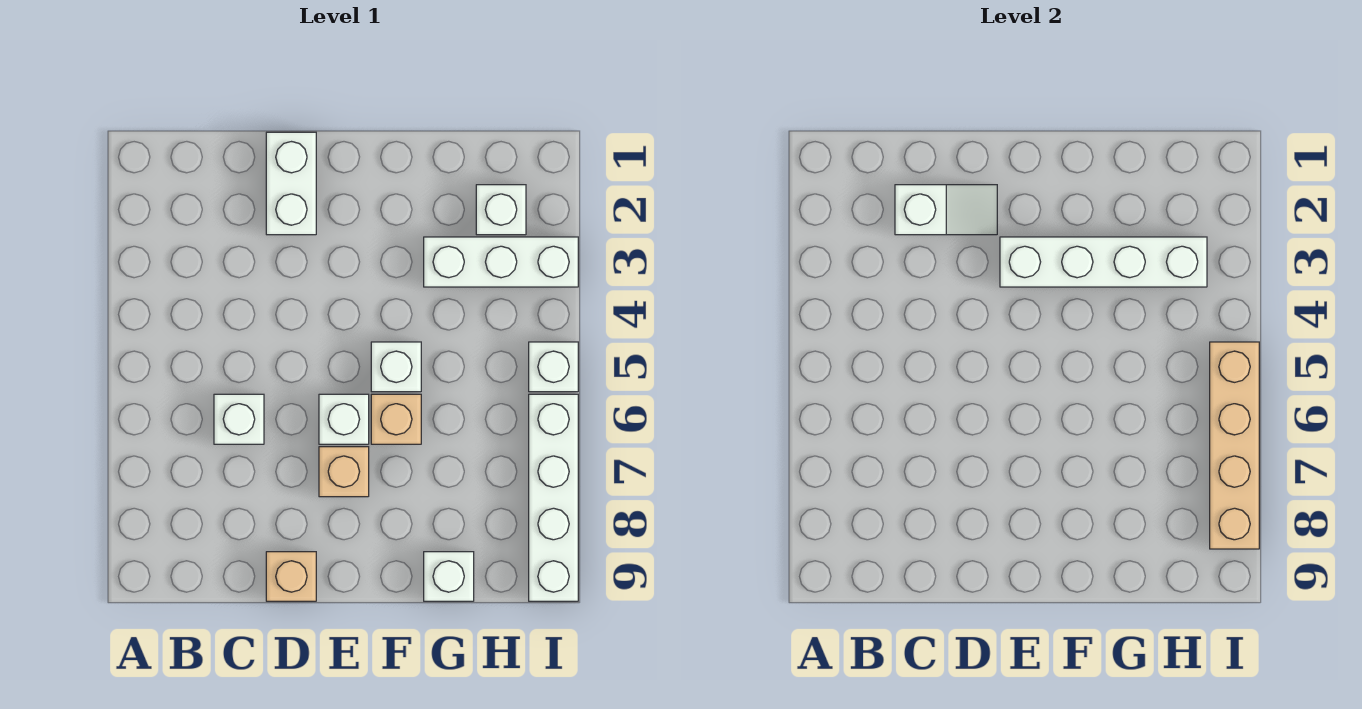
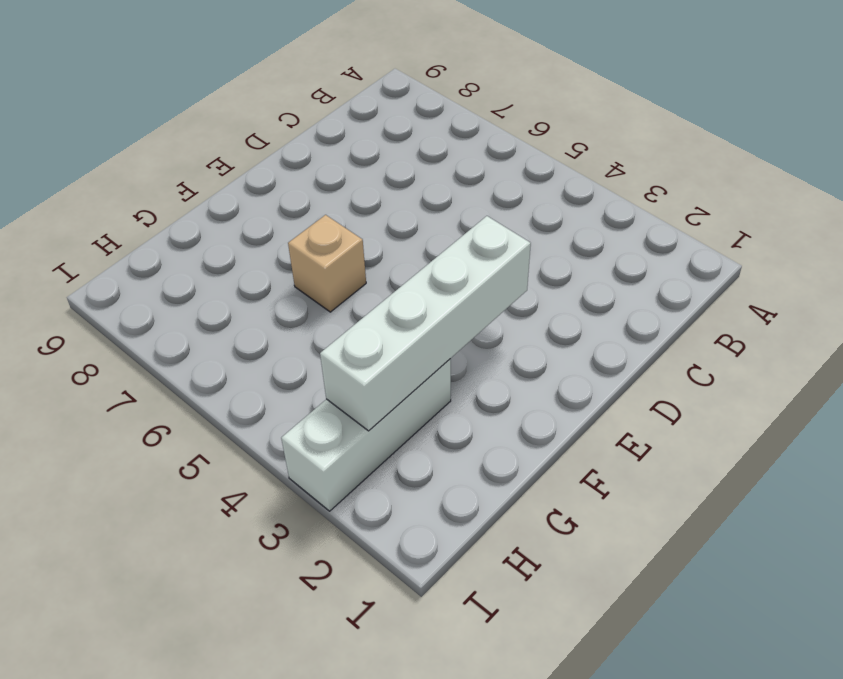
none -> white 1x1 brick [214,394,264,444]
none -> white 1x2 brick [266,132,316,235]
none -> tan 1x1 brick [266,552,316,601]

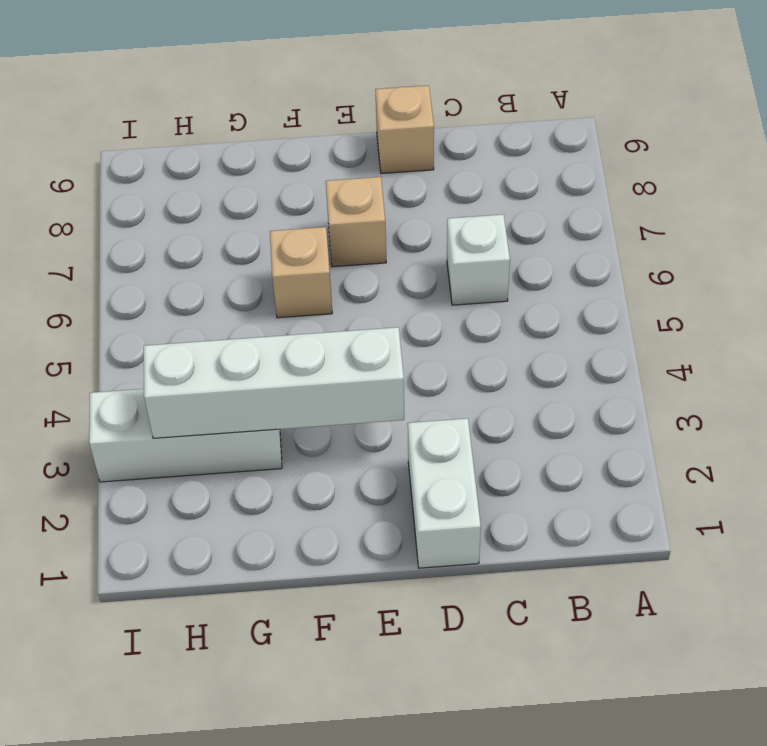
none -> white 1x1 brick [319,394,369,444]
none -> white 1x1 brick [371,342,421,392]
none -> white 1x1 brick [424,552,474,601]

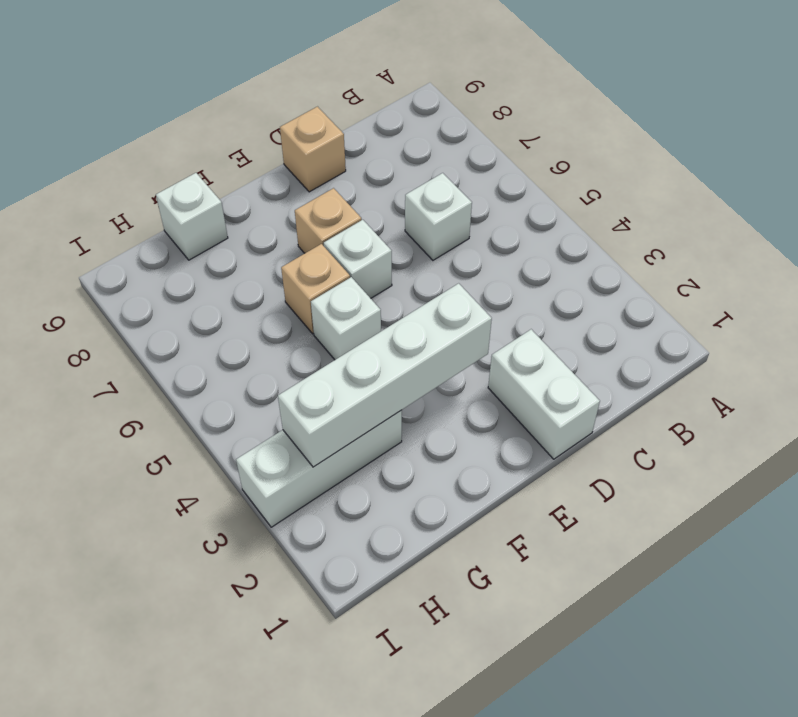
none -> white 1x1 brick [476,185,526,235]
none -> white 1x1 brick [529,342,578,392]
none -> white 1x4 brick [529,394,578,601]

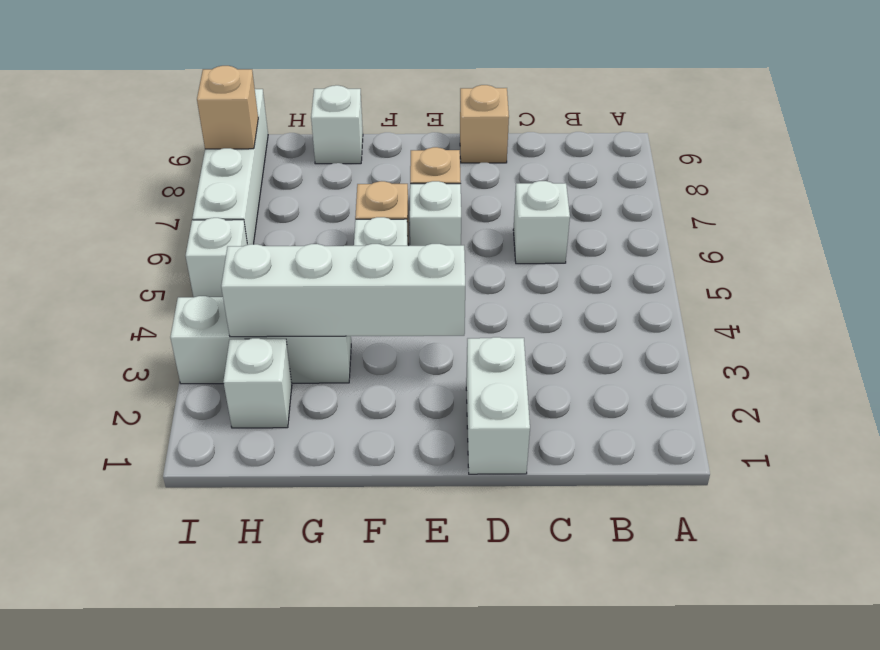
tan 1x1 brick [197,66,258,149] -> tan 1x4 brick [1210,342,1259,549]
none -> white 1x2 slope [895,185,997,235]

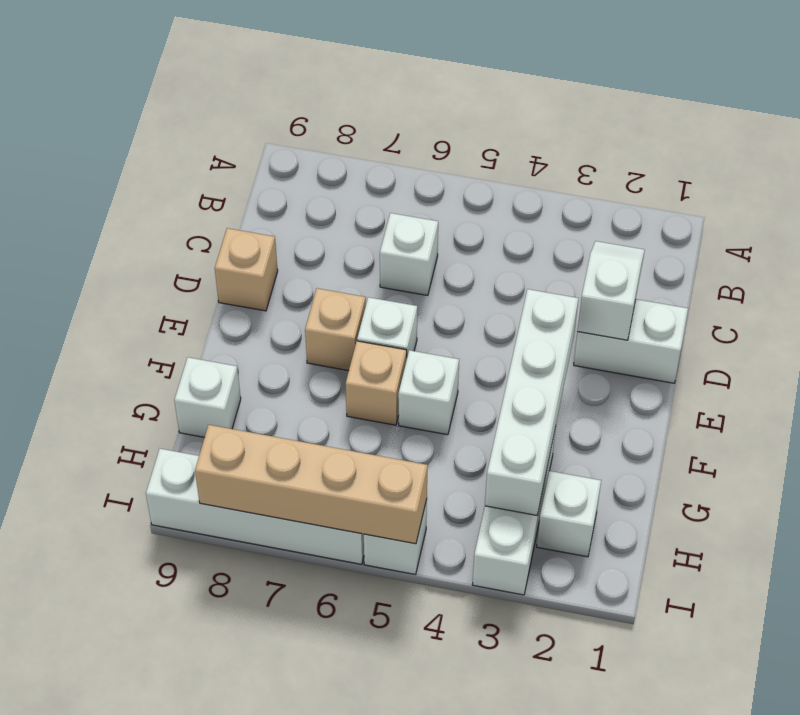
white 1x2 slope [578,241,645,340] -> white 1x2 slope turned to [895,185,997,235]

